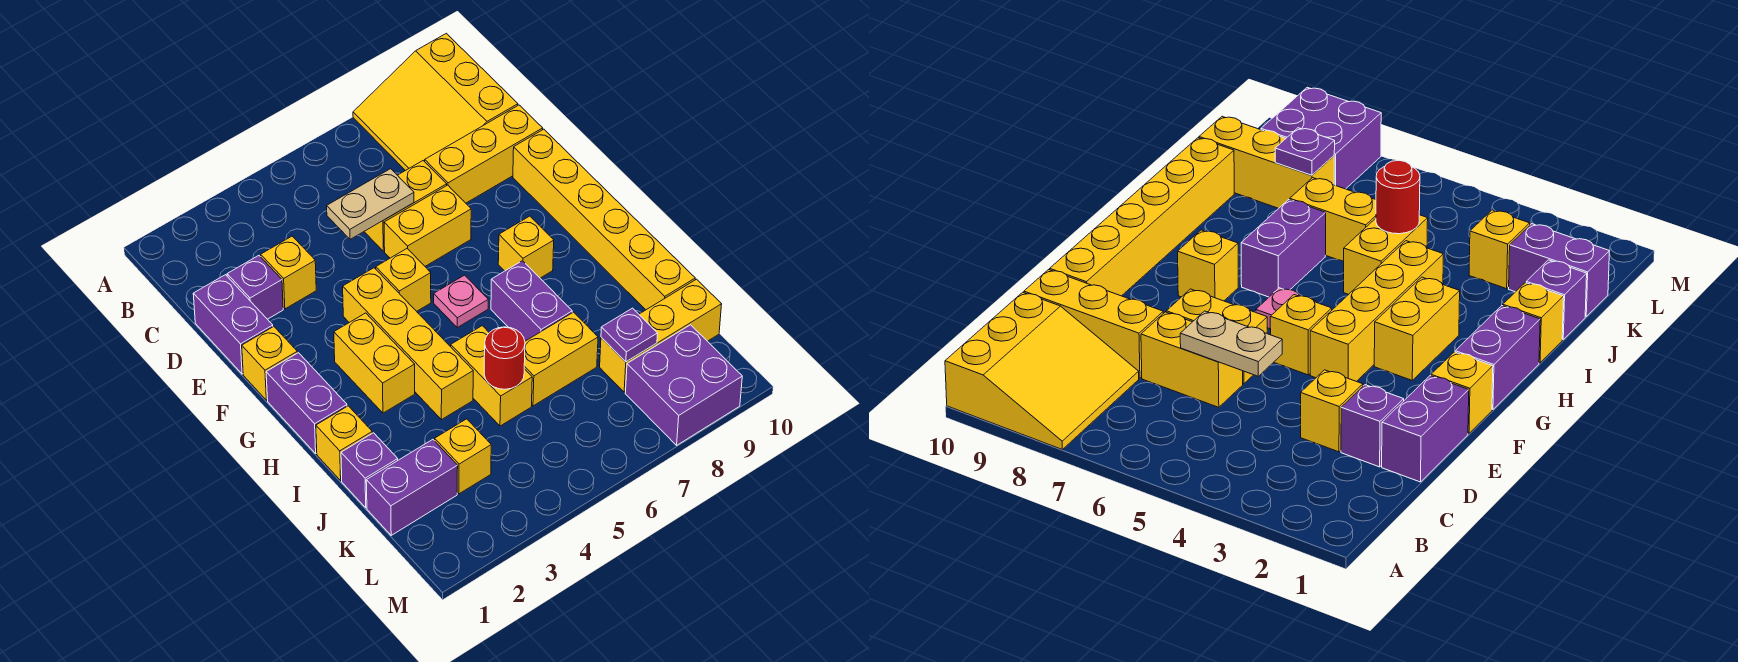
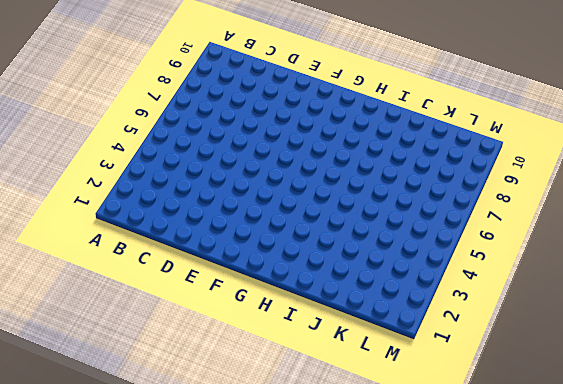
none -> yellow 3x3 slope [353,33,518,171]
none -> purple 1x2 brick [193,275,273,374]
none -> purple 1x1 brick [227,256,283,319]

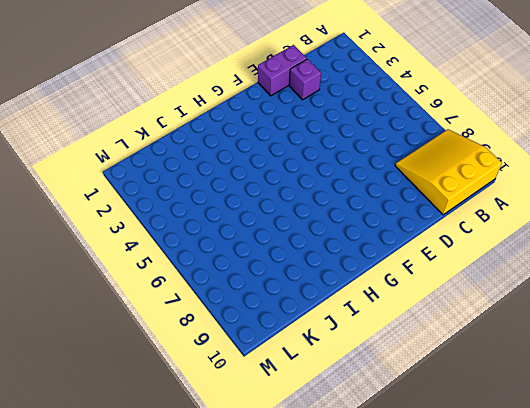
none -> yellow 1x1 brick [261,236,316,309]
none -> yellow 1x2 brick [364,161,447,251]
none -> yellow 1x3 brick [425,105,543,203]

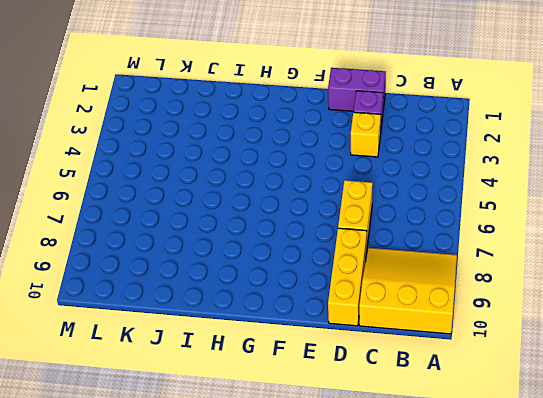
none -> yellow 1x2 brick [384,185,471,266]
none -> yellow 1x6 brick [513,129,695,310]
none -> yellow 1x1 brick [242,327,297,400]

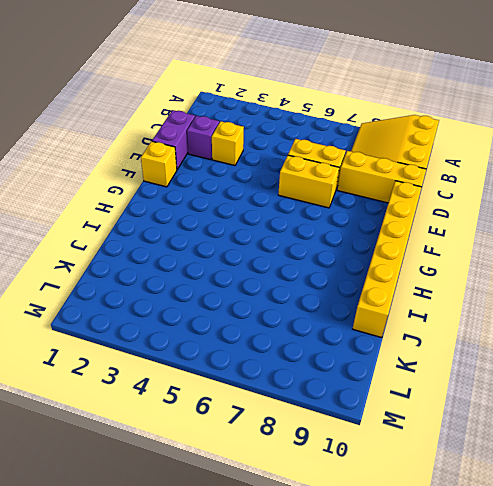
none -> yellow 1x4 brick [343,268,473,420]
none -> yellow 1x1 brick [376,249,431,311]
none -> purple 1x2 brick [266,353,347,453]

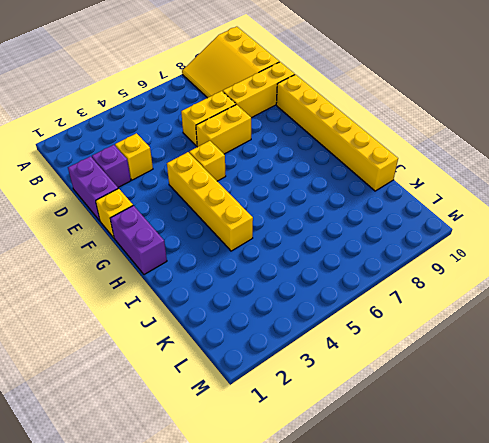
none -> yellow 1x2 brick [334,313,415,413]
none -> pink 1x1 plate [434,275,488,327]
none -> yellow 1x1 brick [498,216,554,278]

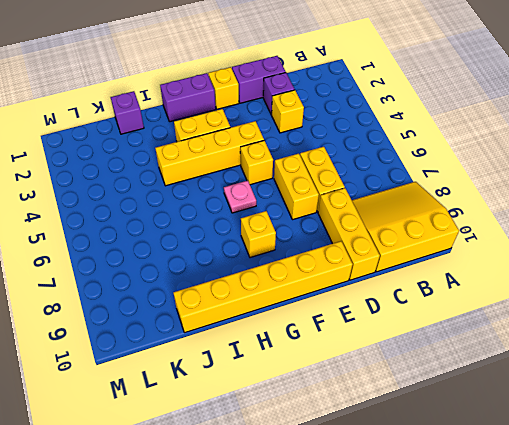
none -> purple 1x2 brick [491,261,572,341]
none -> yellow 1x1 brick [316,406,372,480]
none -> yellow 1x2 brick [451,326,532,426]

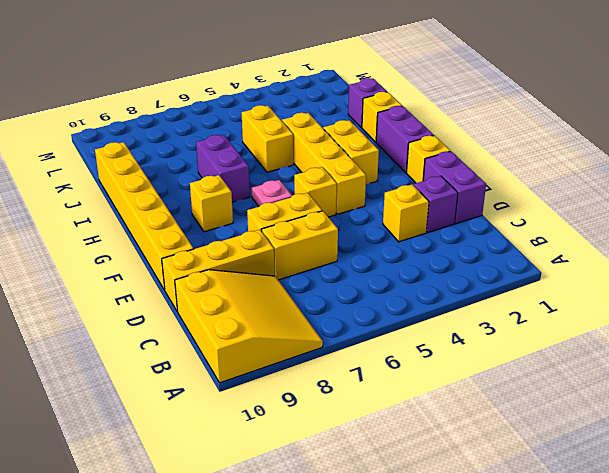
none -> yellow 1x2 brick [524,312,598,406]
none -> purple 1x2 brick [366,440,458,535]
none -> yellow 1x1 brick [435,419,491,494]

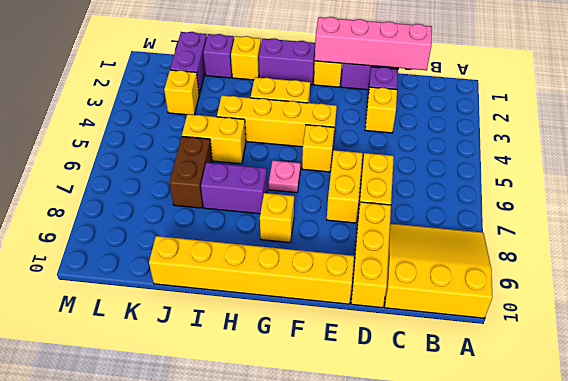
pink 1x4 brick [315,17,432,70] -> none
brown 1x2 brick [170,136,212,208] -> yellow 1x2 brick [524,312,598,406]
none -> yellow 1x3 brick [600,279,722,392]
none -> purple 2x2 brick [625,325,742,445]
none -> tan 1x2 plate [327,169,414,239]

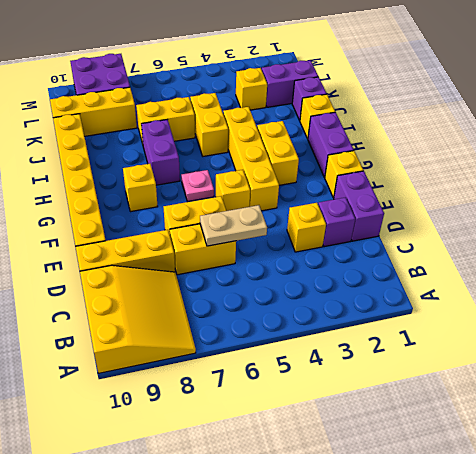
none -> red 1x1 round brick [484,327,525,389]
none -> purple 1x1 plate [601,308,658,362]

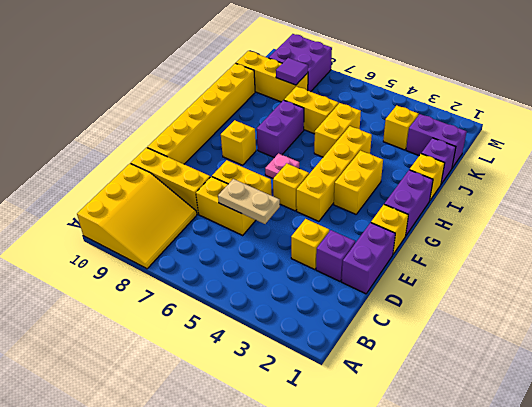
purple 1x1 tile [276,58,308,85] -> purple 1x1 plate [601,308,658,362]
none -> red 1x1 round brick [484,327,525,389]

